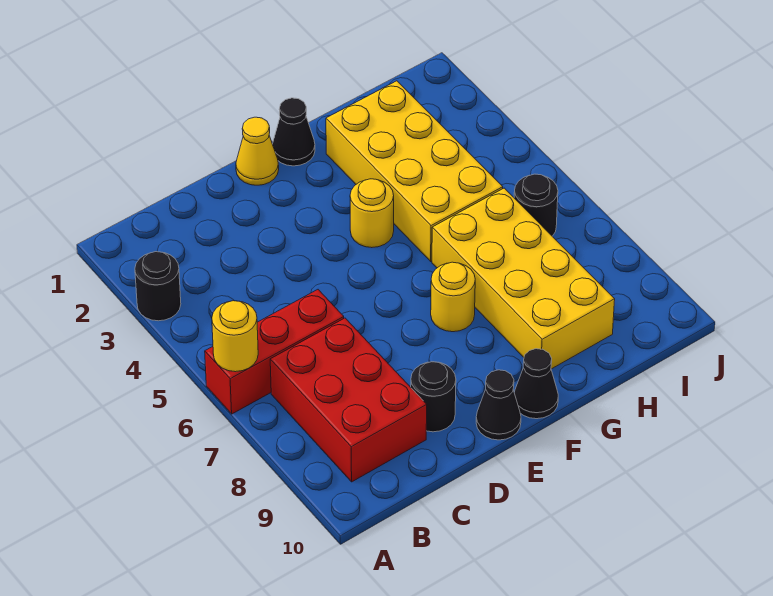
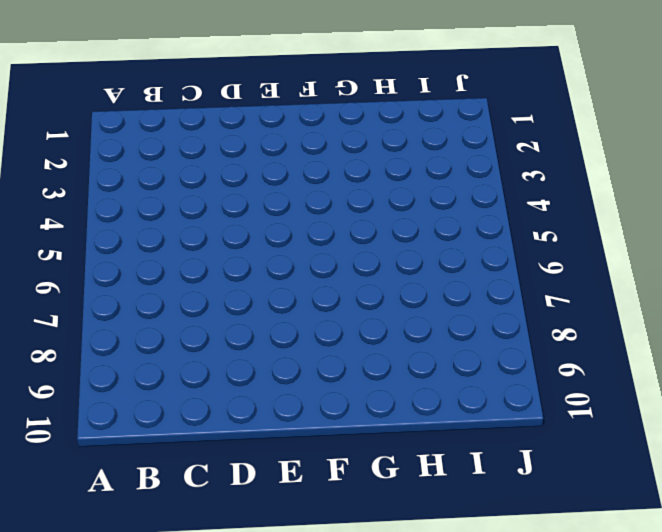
none -> black 1x1 round brick [135,252,181,321]
none -> red 1x3 brick [205,290,344,414]
none -> red 2x3 brick [270,318,427,482]

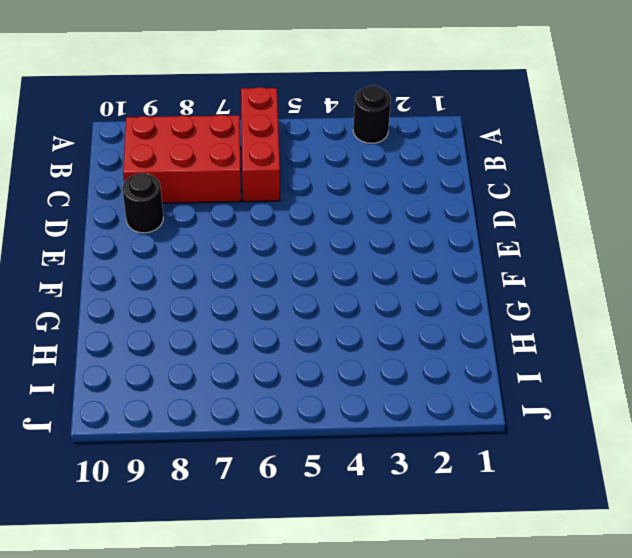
none -> yellow 1x1 cone [236,117,279,185]
none -> black 1x1 cone [476,370,521,440]
none -> black 1x1 cone [273,98,315,166]

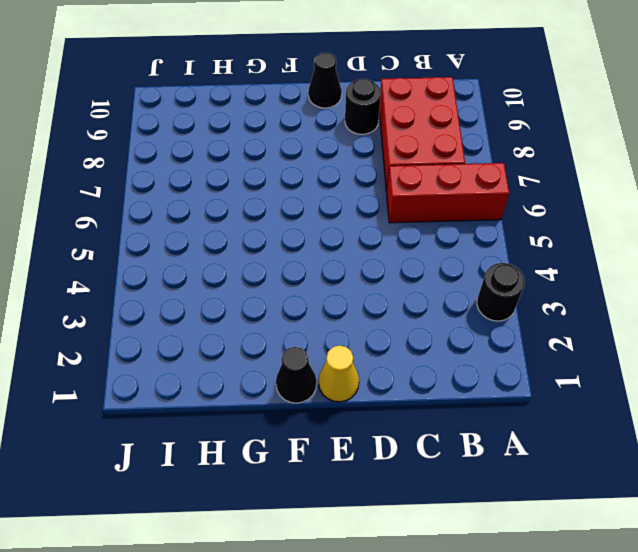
none -> yellow 1x1 round brick [350,179,394,248]
none -> yellow 1x1 round brick [431,262,475,332]
none -> black 1x1 cone [514,349,558,419]

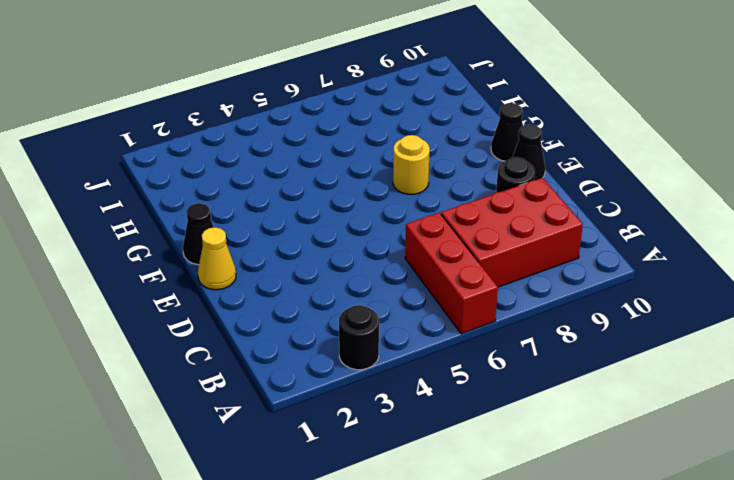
none -> yellow 1x1 round brick [350,179,394,248]
none -> yellow 2x4 brick [326,81,503,261]
none -> yellow 2x4 brick [432,188,615,369]

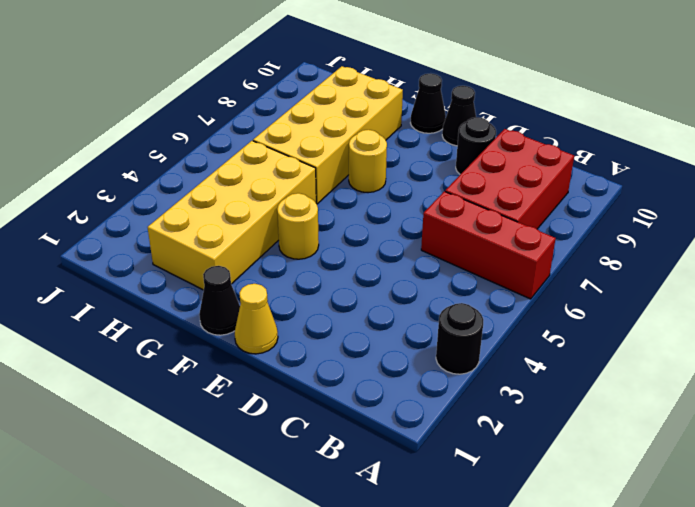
none -> black 1x1 round brick [514,174,558,236]
none -> yellow 1x1 round brick [212,301,258,372]

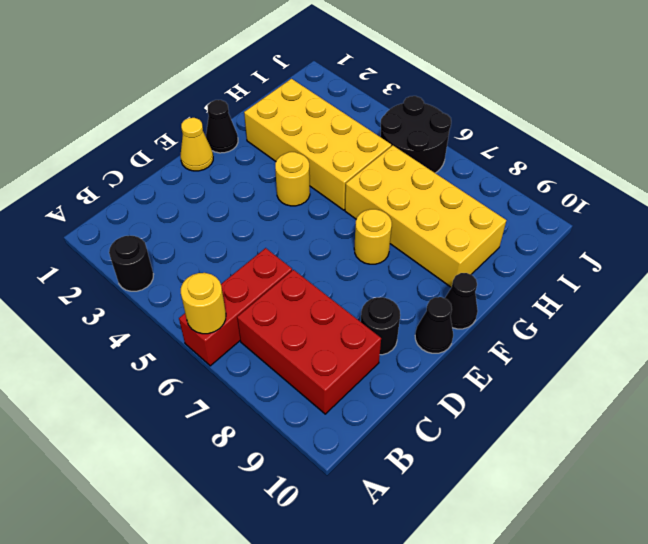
black 2x2 round brick [380,96,451,173] -> black 1x1 round brick [514,174,558,236]

